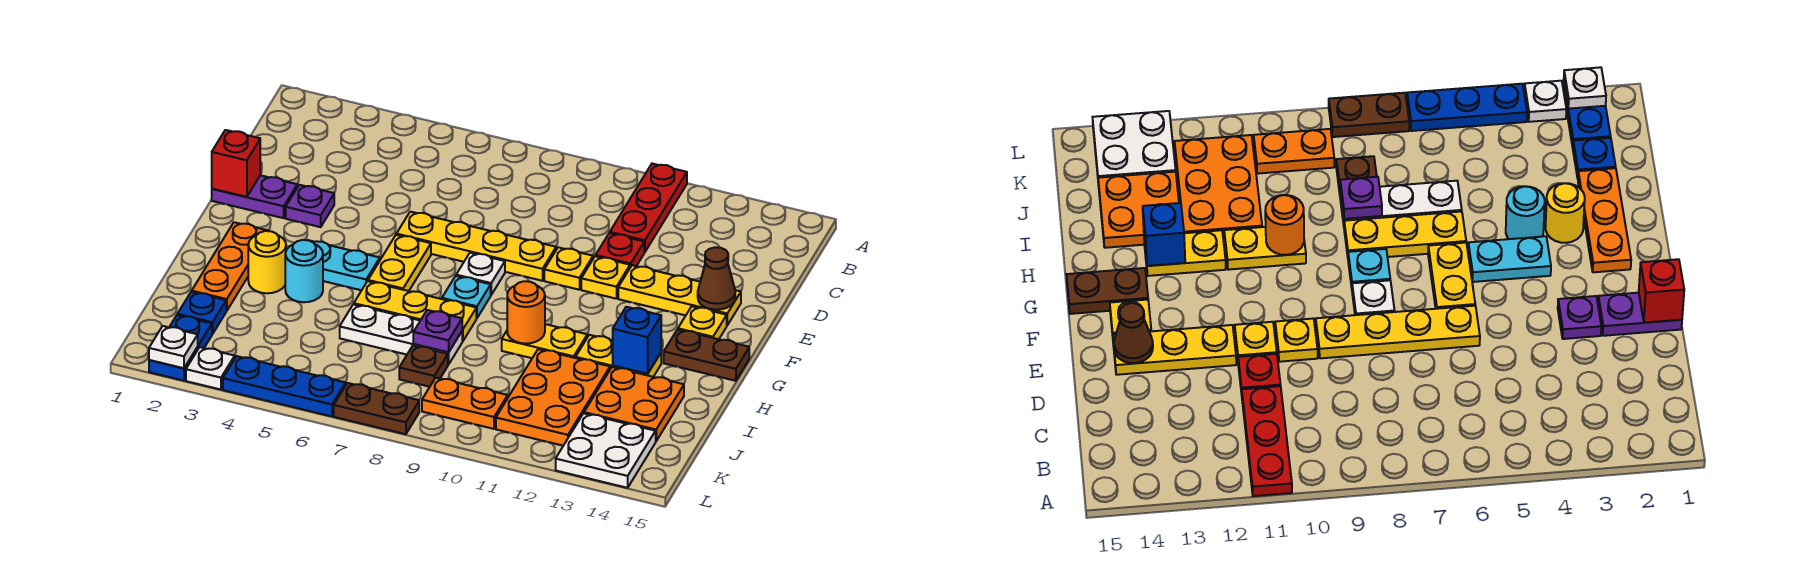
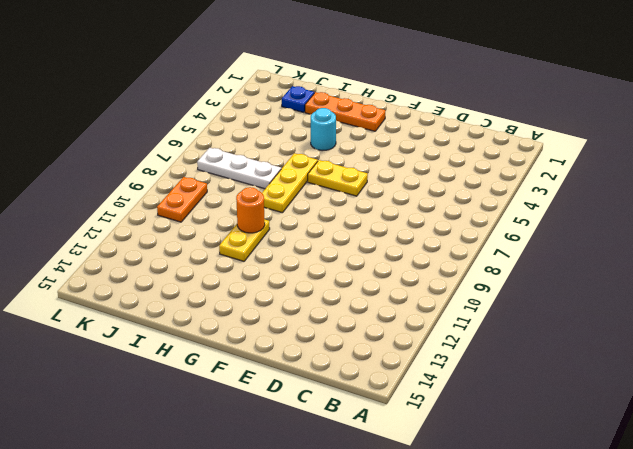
white 1x3 plate [197,148,281,189] -> white 1x3 plate turned to [340,304,462,365]
none -> red 1x3 plate [610,164,687,252]
none -> red 1x1 plate [596,233,644,267]
none -> purple 1x2 plate [212,175,297,218]
none -> purple 1x1 plate [286,185,334,227]

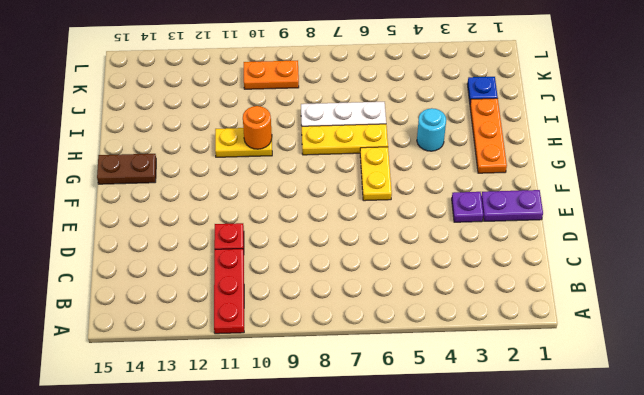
none -> yellow 1x4 plate [396,212,556,281]
none -> yellow 1x1 plate [544,247,593,290]
none -> yellow 1x1 plate [581,256,630,299]
none -> yellow 1x3 plate [618,265,741,325]

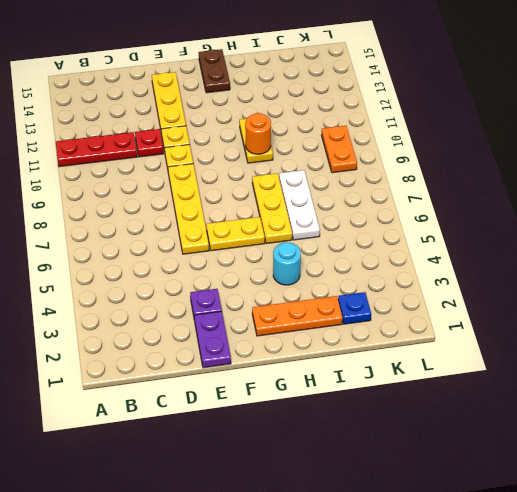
none -> white 1x1 plate [456,253,505,295]
none -> yellow 1x1 plate [678,306,727,339]
none -> cyan 1x2 plate [311,241,380,290]
none -> cyan 1x1 plate [442,276,491,318]

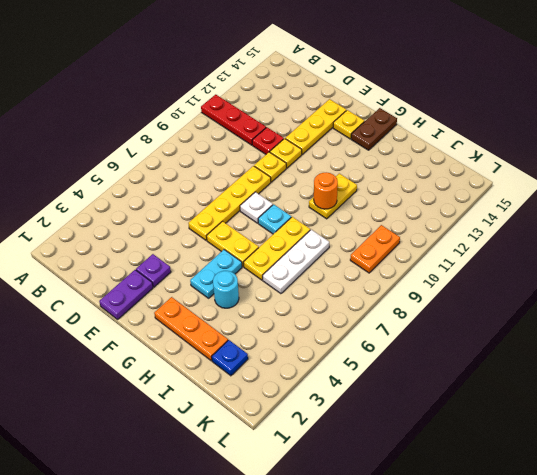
none -> yellow 1x1 round brick [248,231,286,293]
none -> yellow 1x2 plate [576,335,661,377]
none -> orange 2x3 plate [496,349,610,446]
none -> orange 2x2 plate [584,367,684,441]

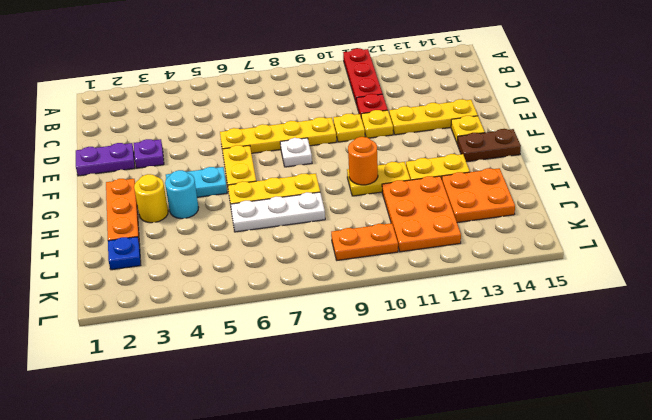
none -> cyan 1x1 plate [442,276,491,318]
none -> brown 1x1 plate [399,346,448,387]
none -> blue 1x2 plate [149,315,212,381]
none -> white 2x2 plate [556,413,656,488]

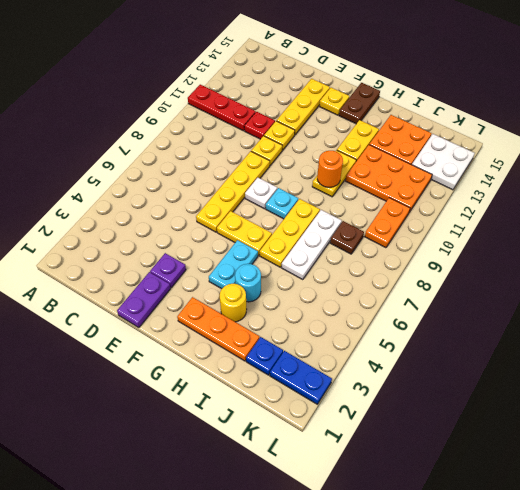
none -> white 1x1 plate [186,347,235,390]
none -> blue 1x3 plate [223,356,346,416]
none -> brown 1x2 plate [334,383,419,434]
none -> red 1x1 brick [212,130,260,197]

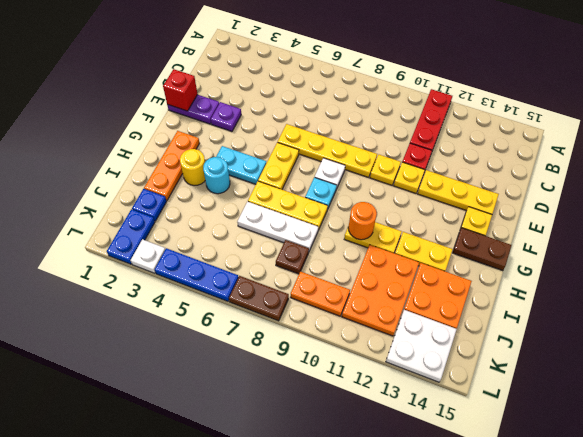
none -> brown 1x1 cone [698,247,735,310]
none -> blue 1x1 brick [613,307,661,374]
none -> purple 1x1 plate [413,310,462,352]
none -> white 1x1 plate [149,326,198,368]

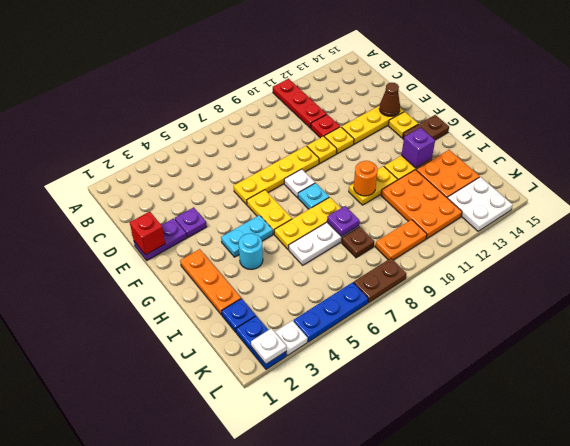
purple 1x1 brick [402,128,435,168] -> blue 1x1 brick [613,307,661,374]
none -> yellow 1x1 round brick [248,231,286,293]

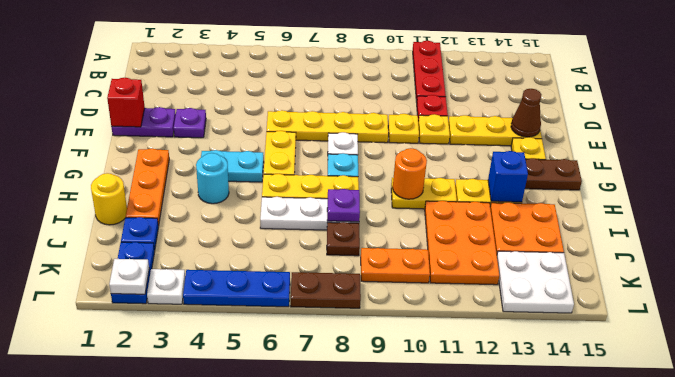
yellow 1x1 round brick [91,173,127,225] -> yellow 1x1 round brick moved to [248,231,286,293]

